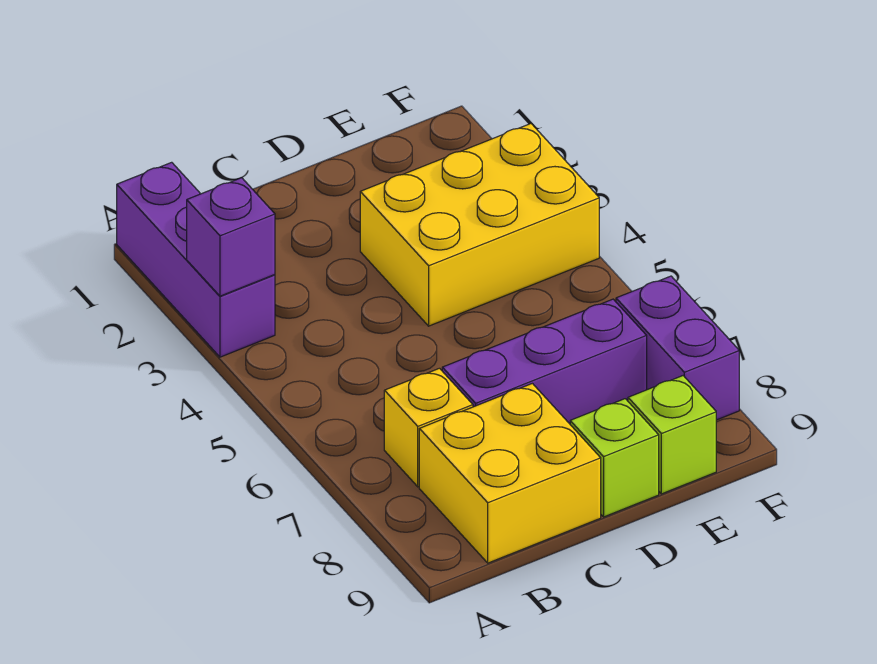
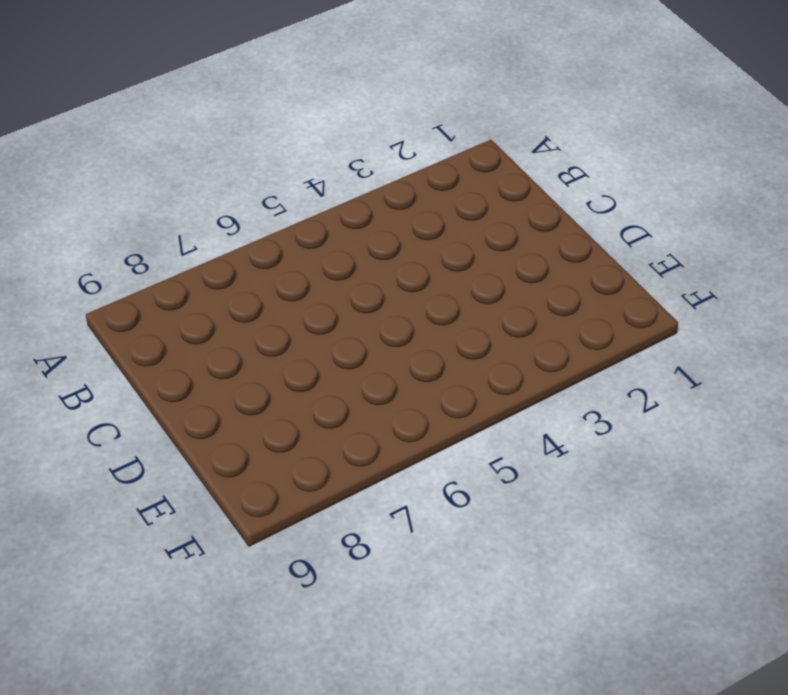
none -> purple 1x3 brick [117,162,275,357]
none -> yellow 1x1 brick [384,368,473,487]

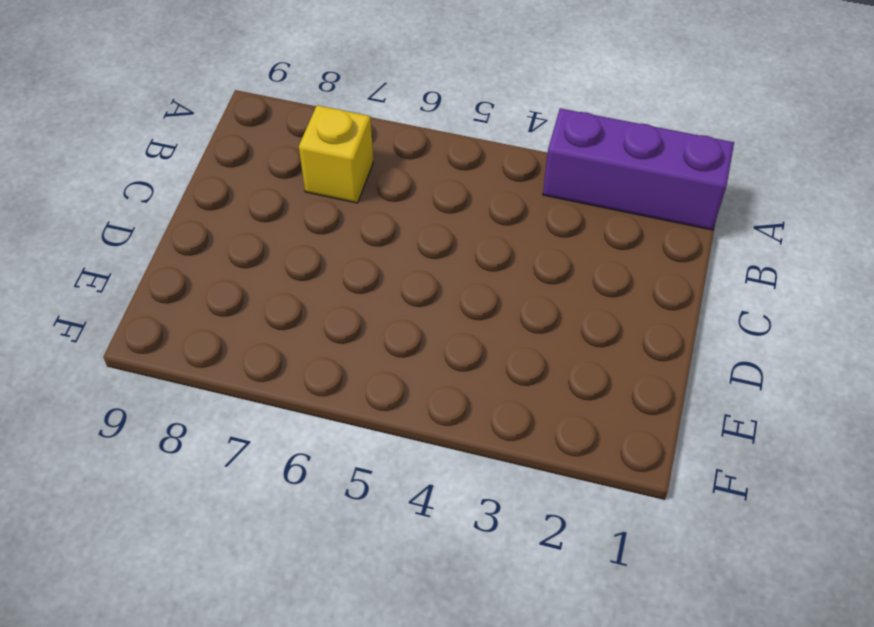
none -> yellow 2x2 brick [419,383,601,563]
none -> purple 1x3 brick [442,299,647,424]

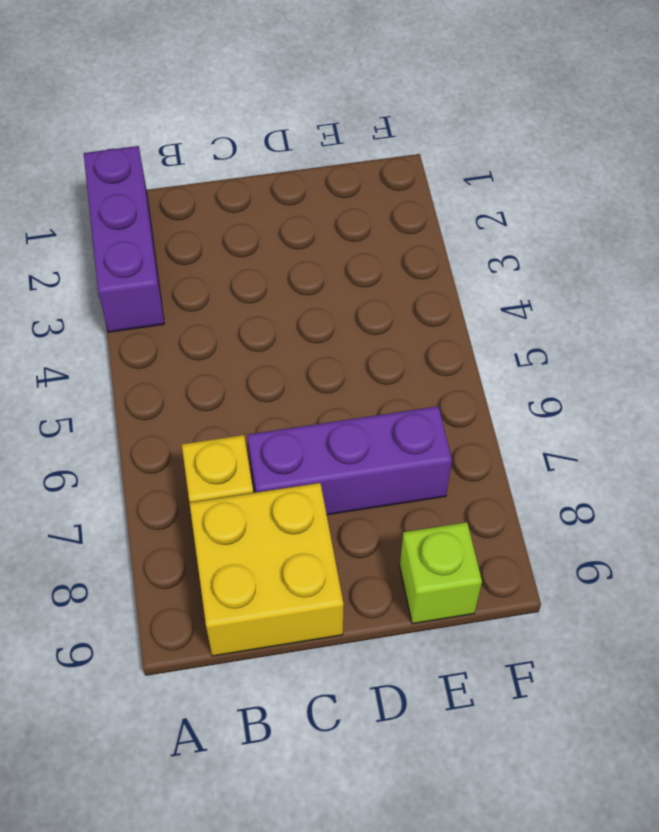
none -> yellow 2x3 brick [360,124,599,326]
none -> lime 1x1 brick [570,399,659,517]

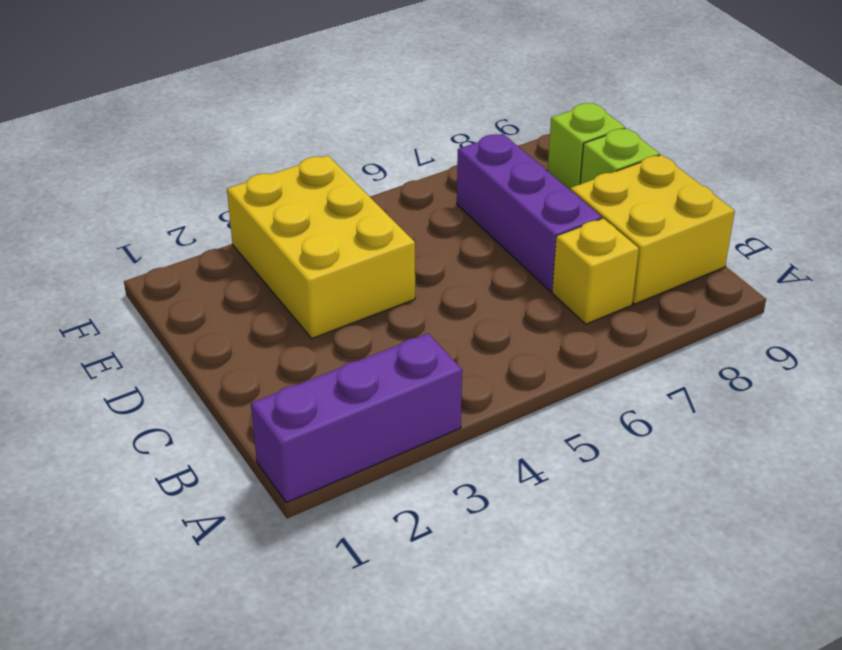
none -> purple 1x2 brick [616,276,739,420]
none -> purple 1x1 brick [187,178,275,296]

